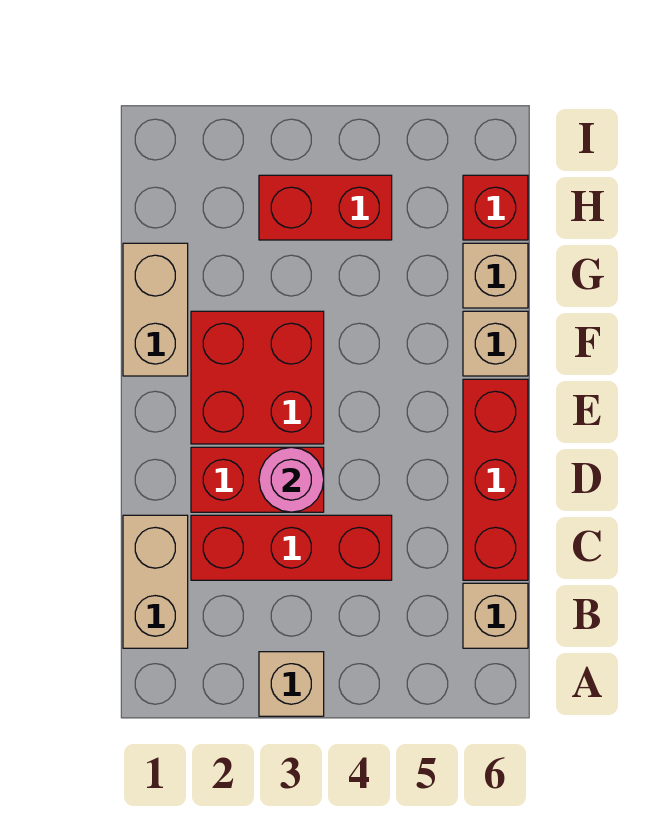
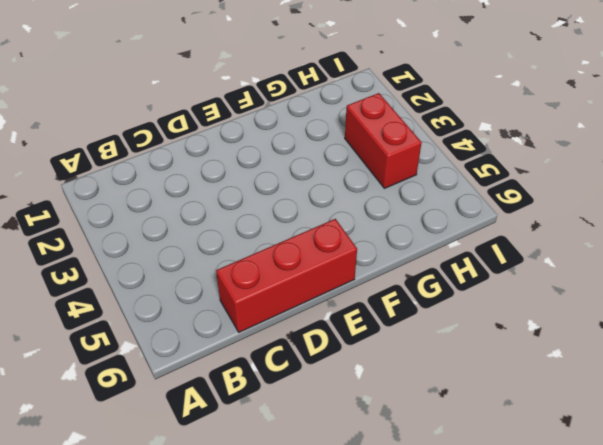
none -> tan 1x1 brick [259,652,324,716]
none -> tan 1x2 brick [123,515,188,648]
none -> tan 1x1 brick [463,583,528,648]

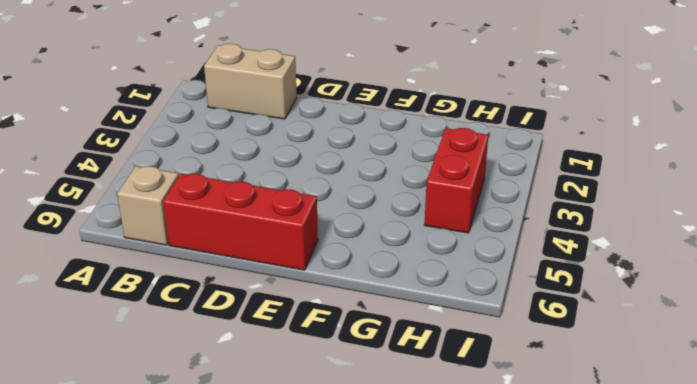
none -> tan 1x1 brick [259,652,324,716]
none -> red 1x3 brick [191,515,392,580]
none -> red 1x2 brick [191,447,324,512]

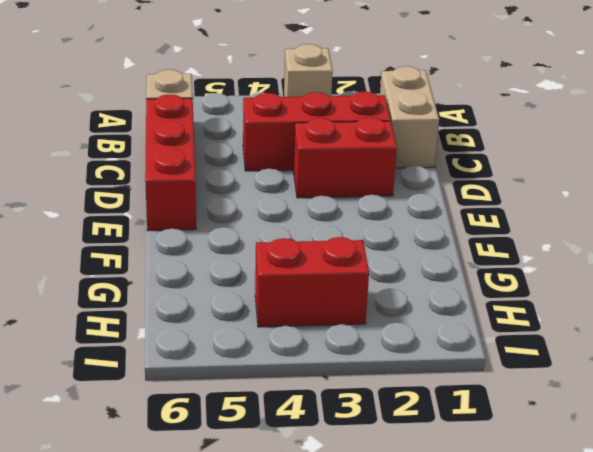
none -> red 2x2 brick [191,311,324,444]
none -> tan 1x2 brick [123,243,188,376]
none -> tan 1x1 brick [463,311,528,376]

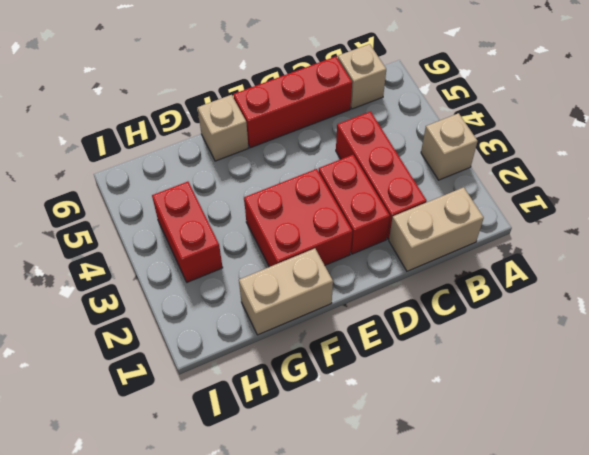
none -> tan 1x1 brick [463,243,528,308]
none -> red 1x1 brick [463,175,528,240]
none -> pink 1x1 round brick [259,447,324,512]

